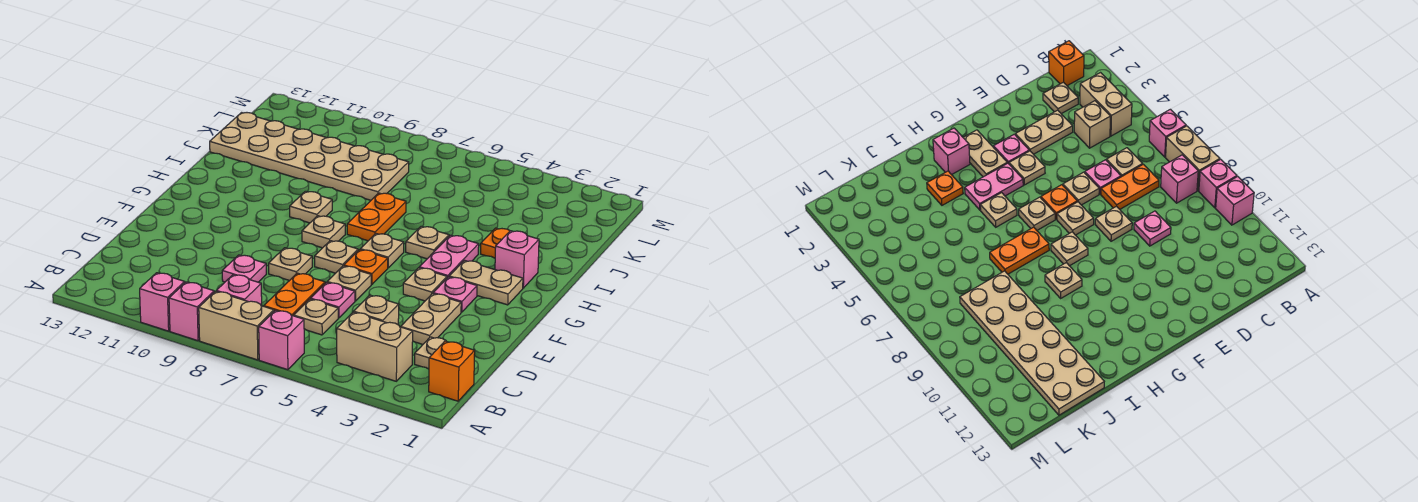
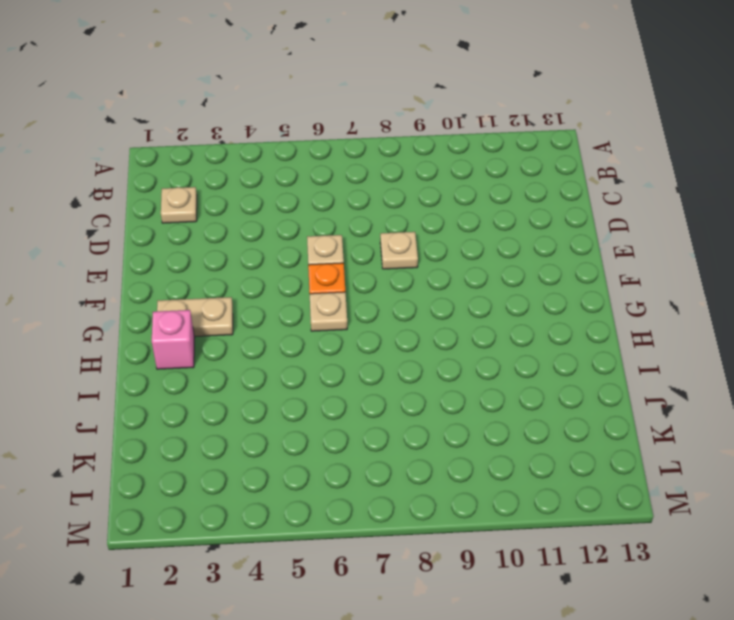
none -> pink 1x1 brick [259,310,304,370]
none -> tan 1x2 brick [199,291,274,360]
none -> pink 1x1 brick [169,282,214,341]
none -> pink 1x1 brick [140,273,185,331]

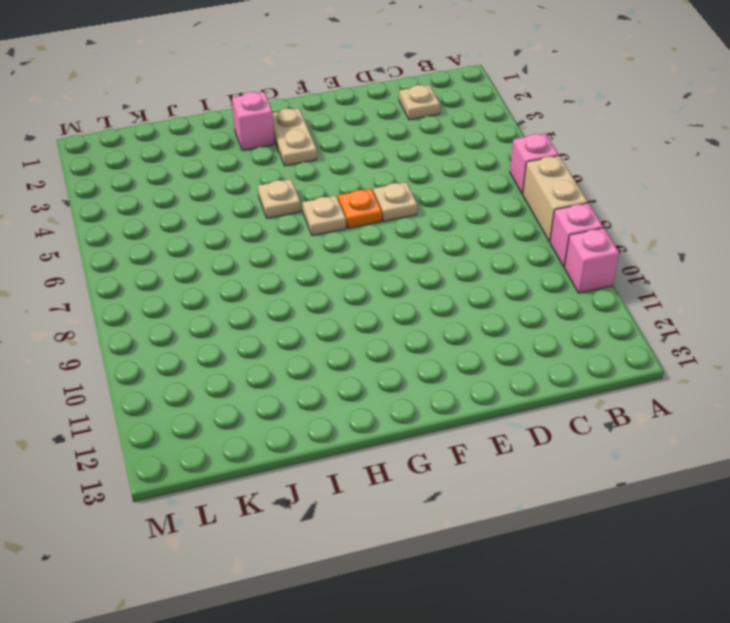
none -> orange 1x1 brick [429,341,475,401]
none -> tan 1x2 brick [337,312,413,381]
none -> pink 1x1 brick [216,275,262,306]
none -> tan 1x1 brick [354,295,399,324]

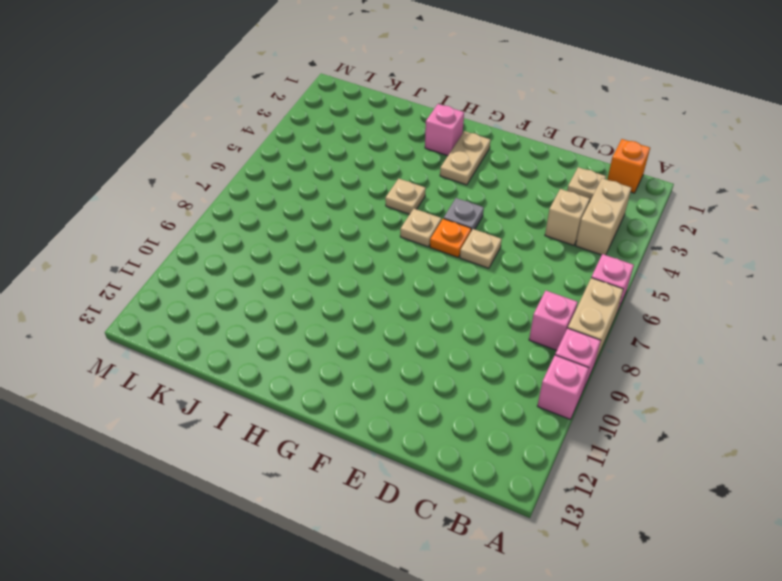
grey 1x1 plate [444,198,484,231] -> none
none -> tan 1x1 plate [294,299,338,335]
none -> orange 1x2 plate [264,273,325,316]
none -> tan 1x2 plate [401,294,461,344]
none -> pink 1x1 plate [311,282,355,318]

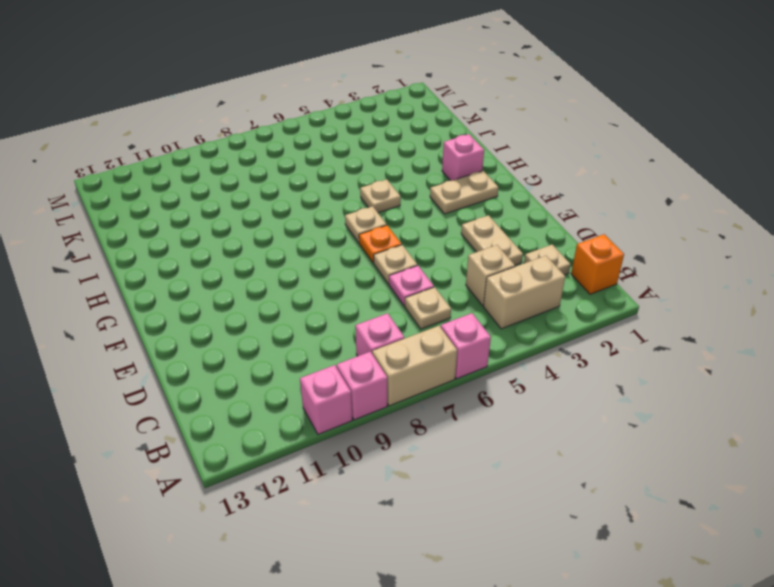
none -> orange 1x2 plate [264,273,325,316]
none -> pink 1x1 plate [222,255,266,282]
none -> tan 1x1 plate [269,248,312,281]
none -> pink 1x1 plate [433,277,477,312]

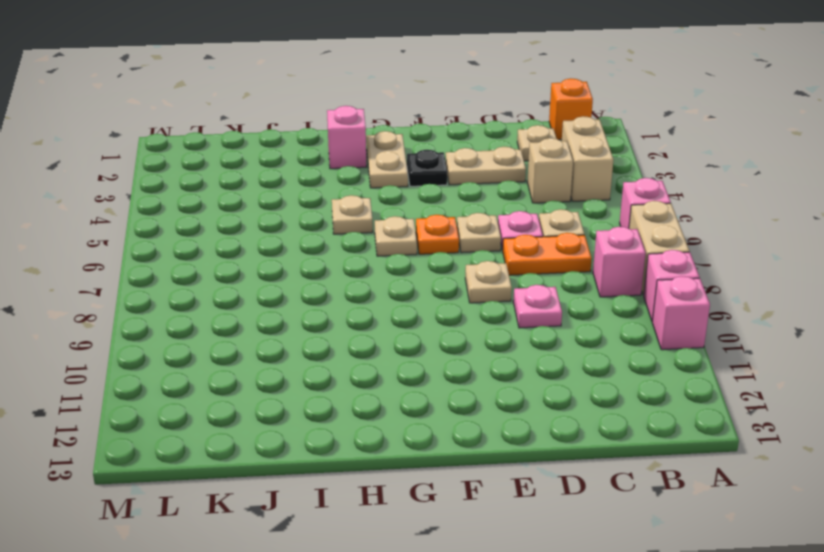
black 1x1 plate [407,150,447,186] -> pink 1x1 plate [433,277,477,312]
none -> tan 1x1 plate [403,268,447,301]
none -> tan 1x1 plate [315,241,358,273]
none -> pink 1x2 plate [419,235,479,278]
none -> tan 1x1 plate [302,216,345,248]

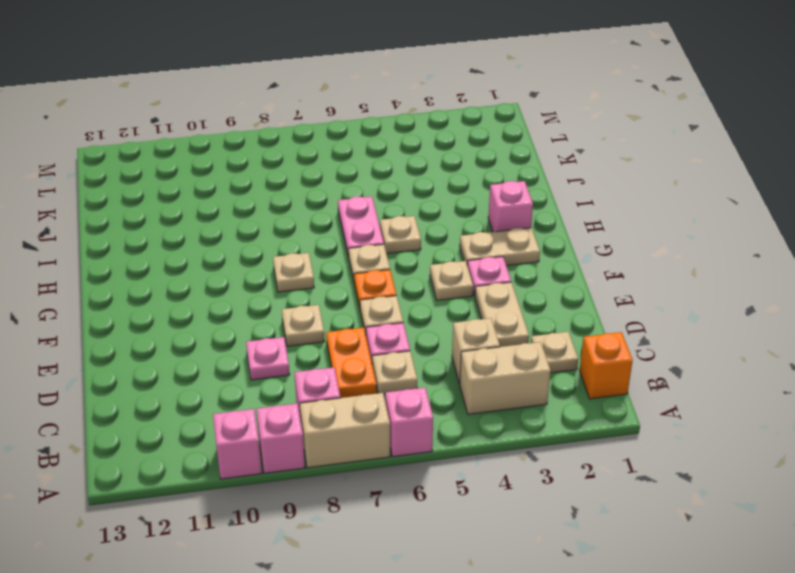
pink 1x2 plate [338,196,384,257] -> pink 1x2 plate moved to [419,235,479,278]
none -> tan 1x1 plate [315,241,358,273]
none -> orange 1x2 plate [347,193,406,241]
none -> tan 1x1 plate [290,191,332,223]
none -> orange 1x1 plate [481,228,510,258]

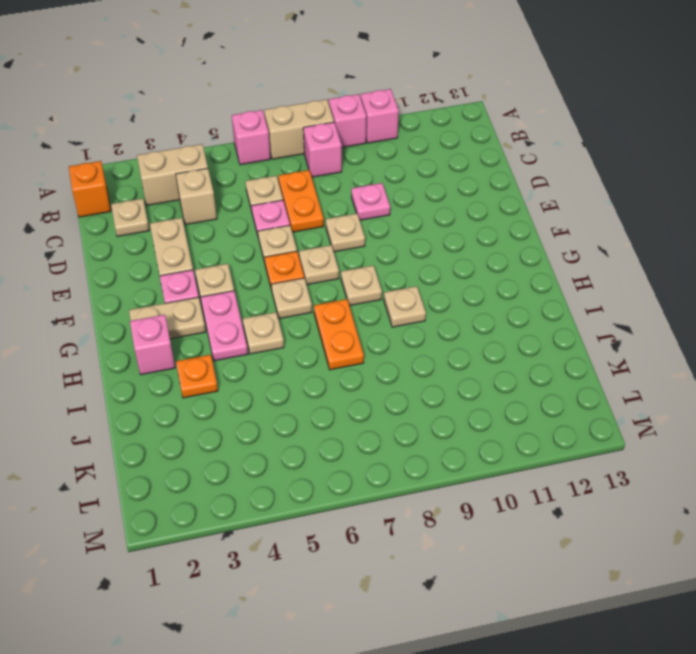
none -> tan 2x6 plate [210,113,409,200]

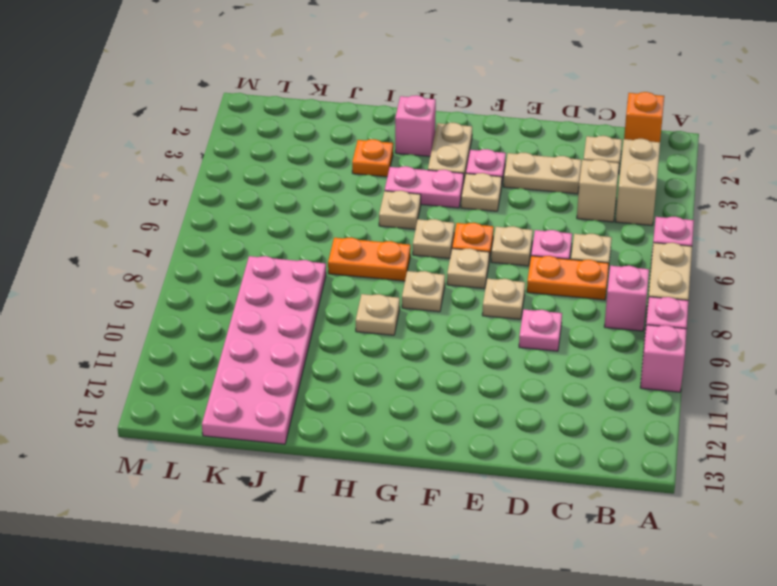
pink 2x6 plate [202,256,326,444] -> tan 2x6 plate [210,113,409,200]

